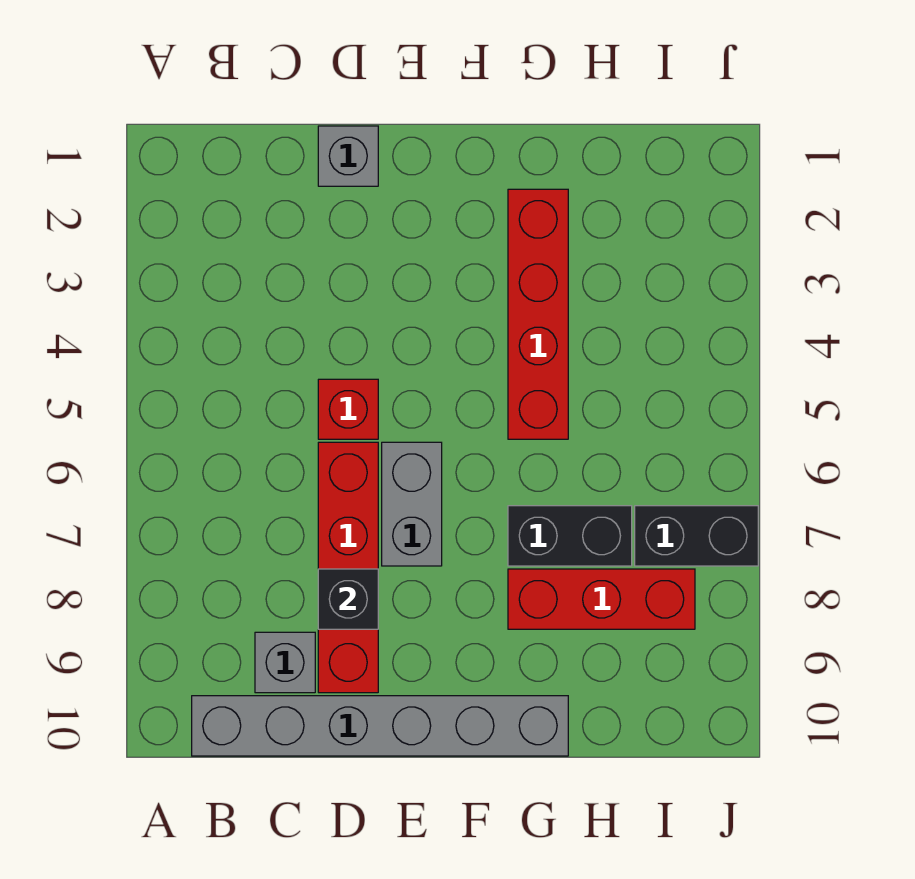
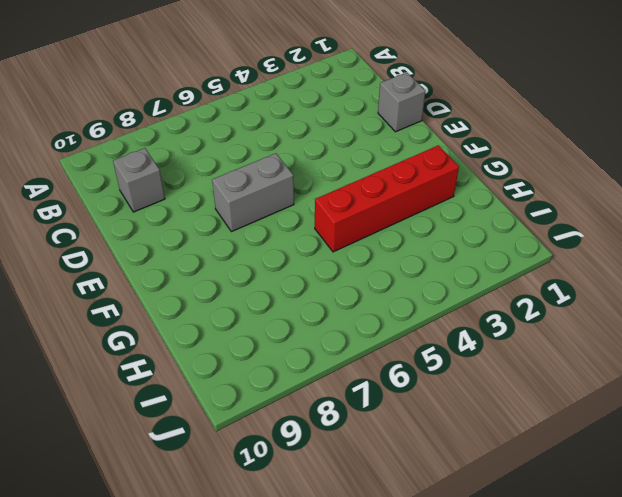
none -> grey 1x6 brick [192,696,568,756]
none -> red 1x1 brick [318,379,378,439]

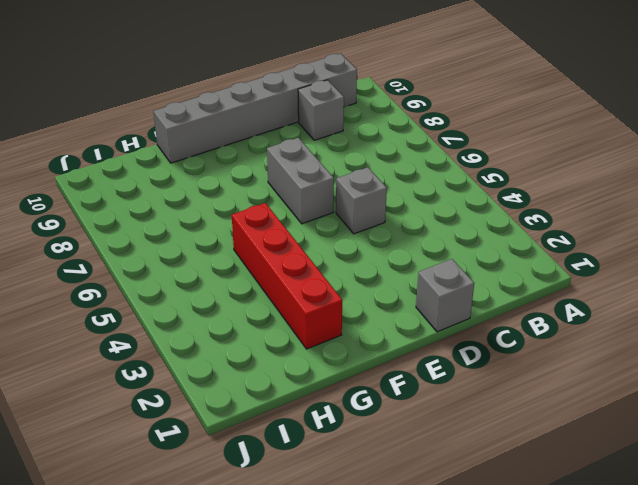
grey 1x1 brick [336,167,387,234] -> red 1x1 brick [318,379,378,439]
none -> red 1x4 brick [318,442,378,693]
none -> black 1x2 brick [508,506,632,566]

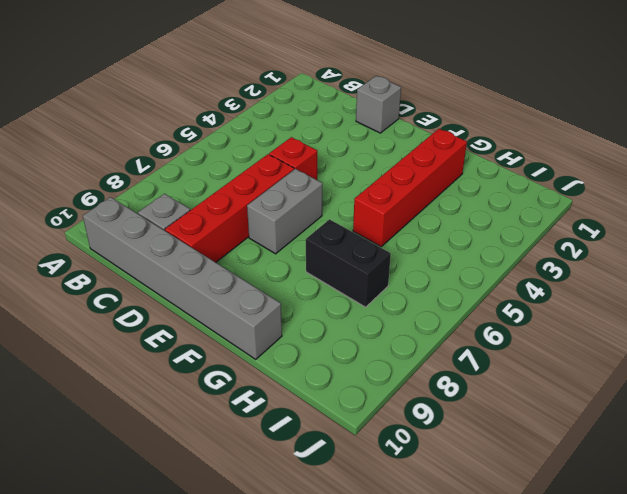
none -> red 1x3 brick [508,569,695,629]
none -> black 1x2 brick [635,506,758,566]

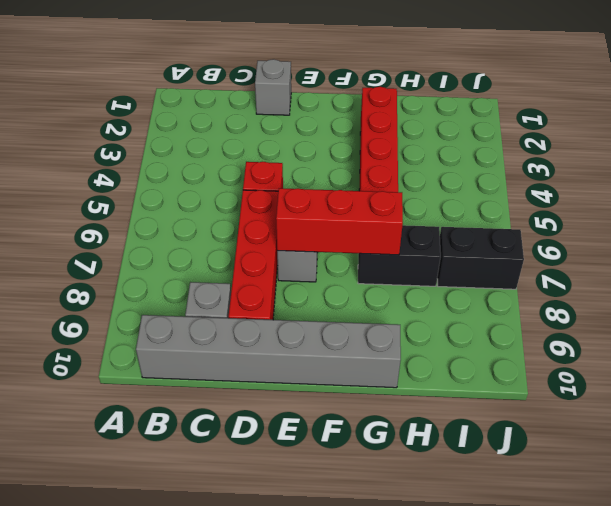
red 1x3 brick [276,188,403,255] -> red 1x3 brick moved to [508,569,695,629]
none -> black 1x1 brick [318,569,378,629]

